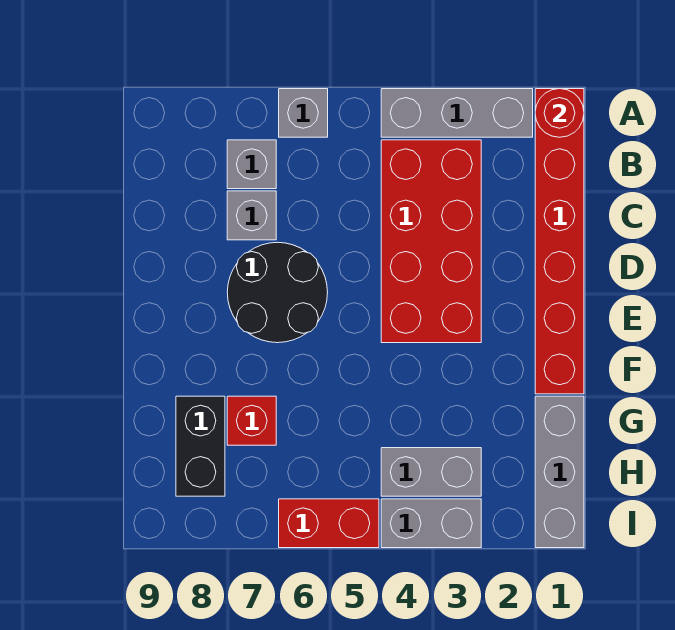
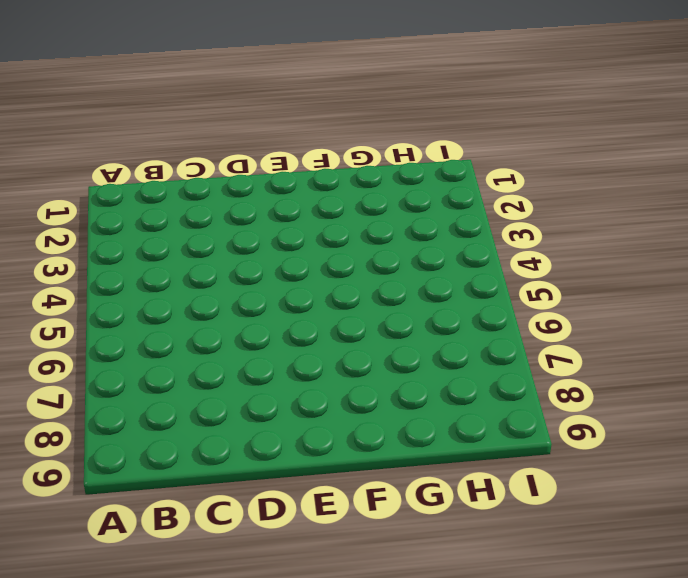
none -> red 1x6 brick [535,89,584,394]
none -> grey 1x3 brick [381,89,533,137]
none -> grey 1x1 brick [279,89,328,137]

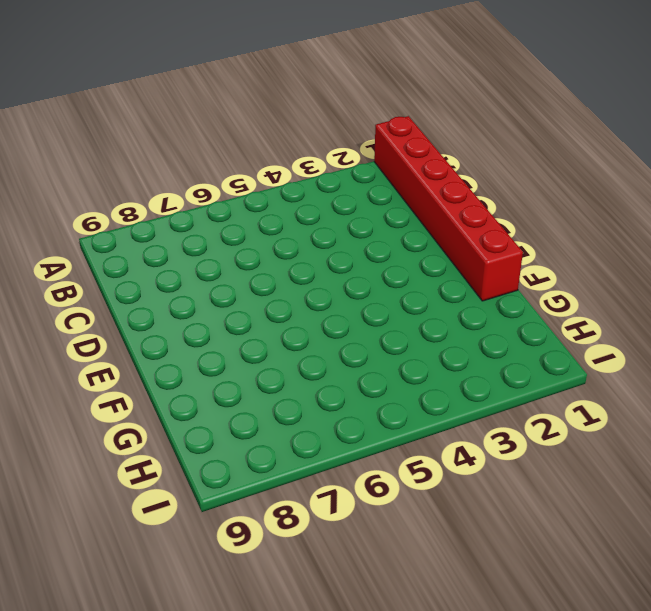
none -> grey 1x3 brick [381,89,533,137]
none -> grey 1x1 brick [279,89,328,137]
none -> red 2x4 brick [381,140,481,343]

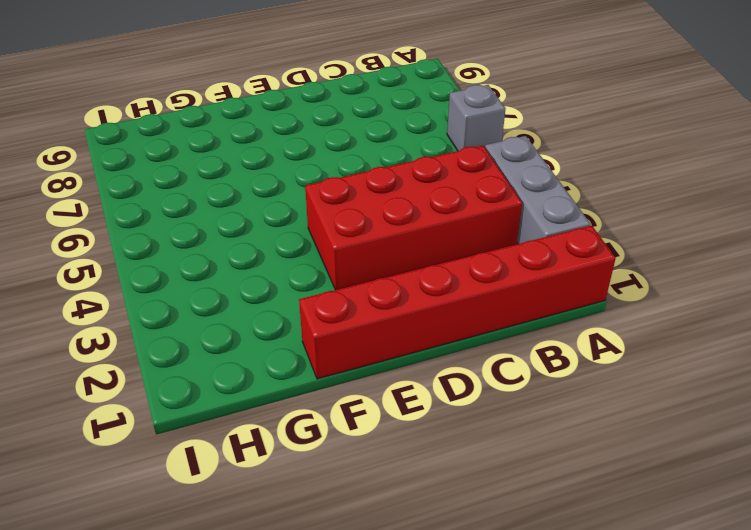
none -> grey 1x1 brick [227,140,276,189]
none -> grey 1x1 brick [227,191,276,240]
none -> black 2x2 round brick [227,242,328,343]

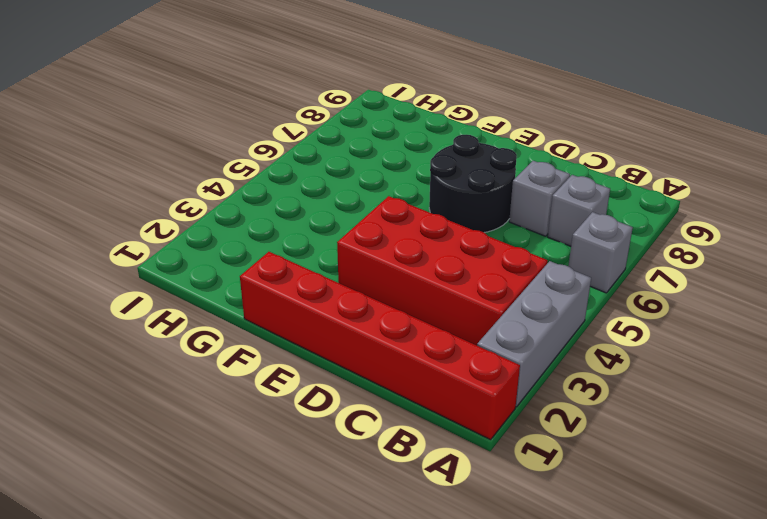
none -> grey 1x3 brick [535,396,584,548]
none -> red 1x1 brick [227,396,276,445]
none -> black 1x2 brick [176,396,225,496]

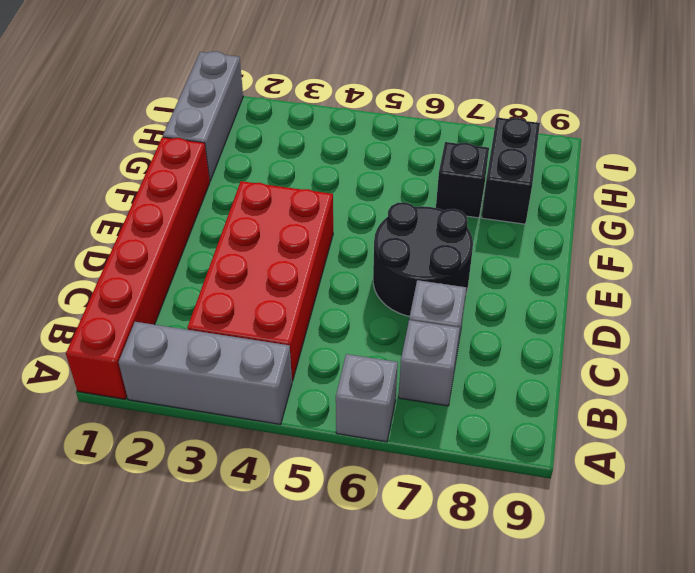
black 1x1 brick [436,142,489,218] -> red 1x1 brick [227,396,276,445]
none -> grey 1x2 brick [381,448,481,496]
none -> grey 1x2 brick [381,499,481,548]
none -> red 1x2 brick [279,499,379,548]

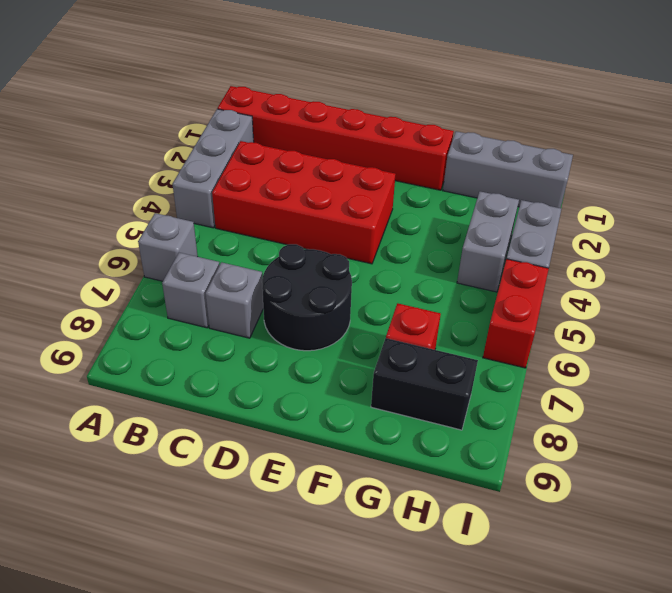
none -> red 1x1 round brick [535,89,584,137]

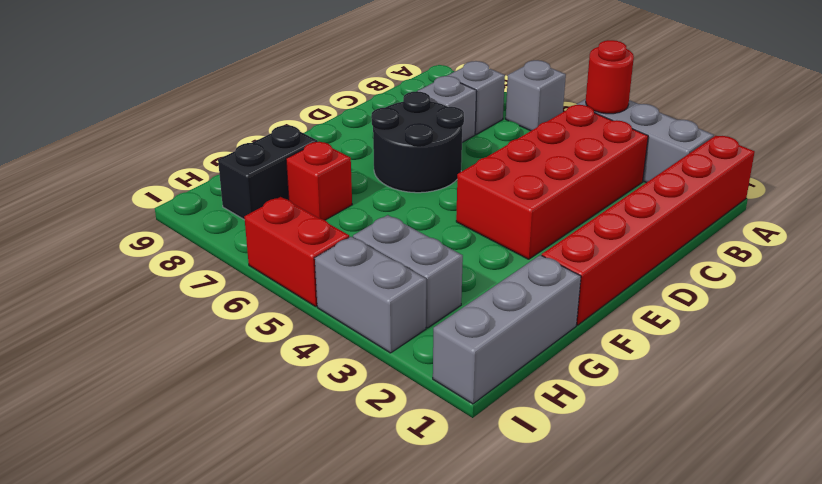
red 1x1 round brick [586,40,634,114] -> red 1x1 round brick moved to [535,89,584,137]

